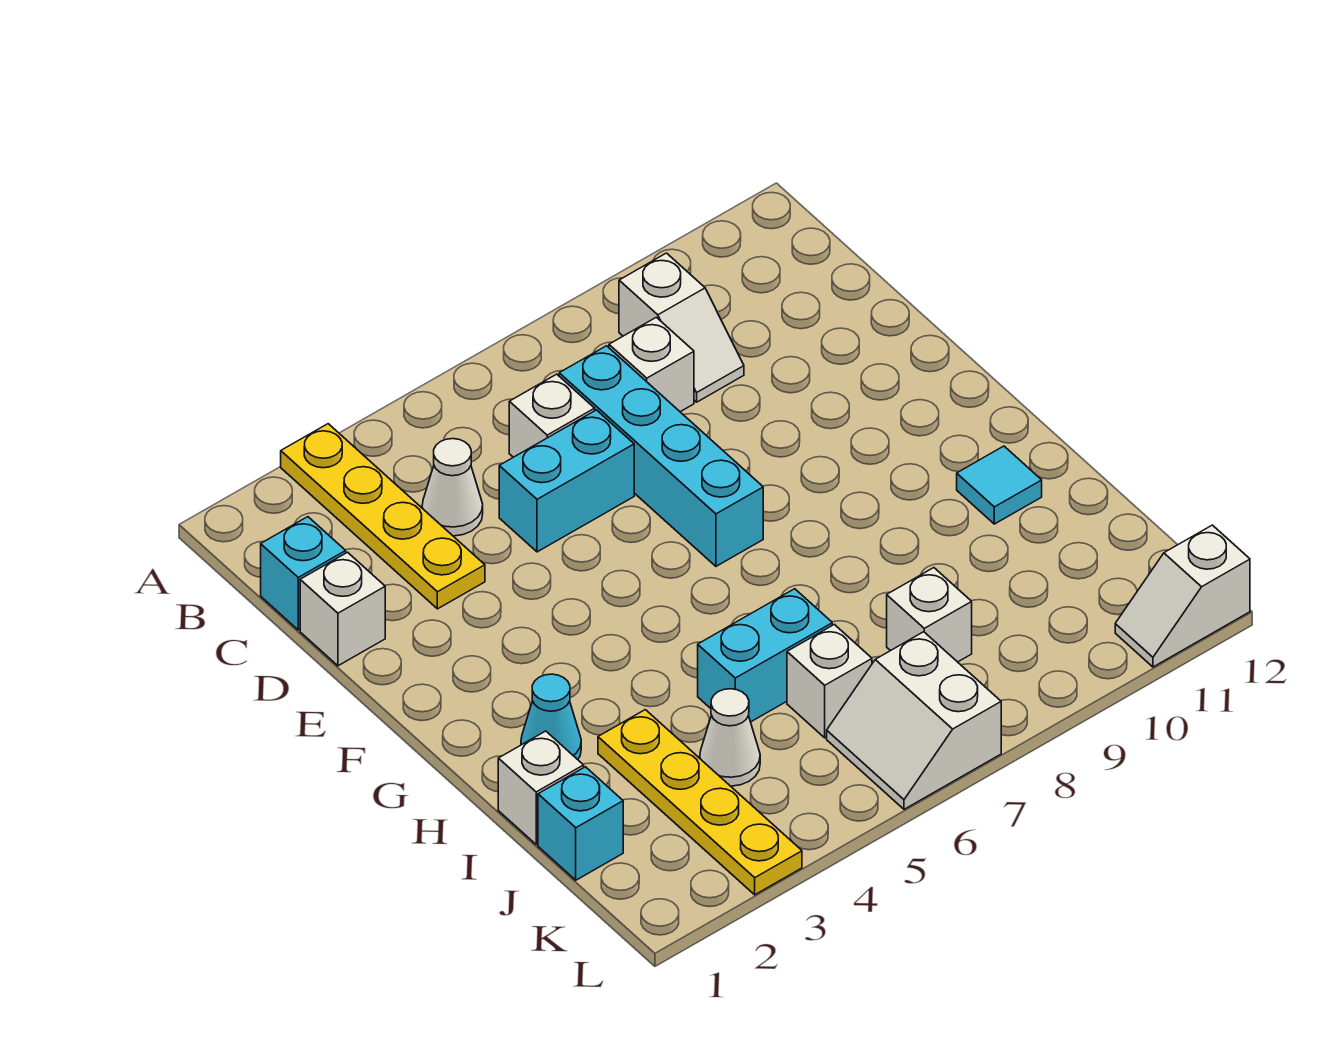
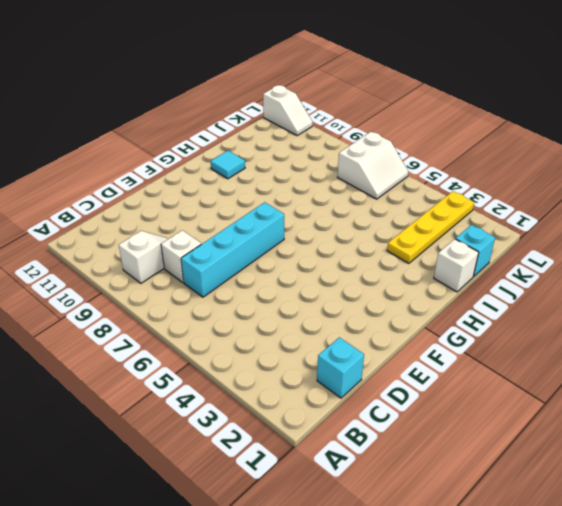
none -> yellow 1x4 plate [281,424,485,609]
none -> white 1x1 cone [422,439,483,536]
none -> white 1x1 brick [509,374,595,457]

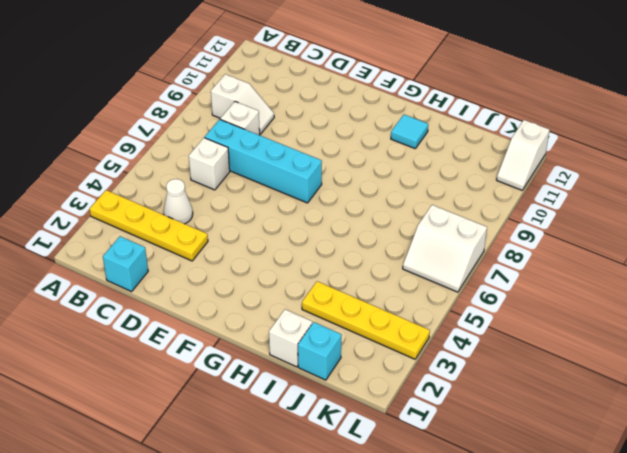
none -> white 1x1 brick [300,552,385,666]
none -> cyan 1x2 brick [499,410,634,552]
none -> cyan 1x1 cone [521,674,581,760]

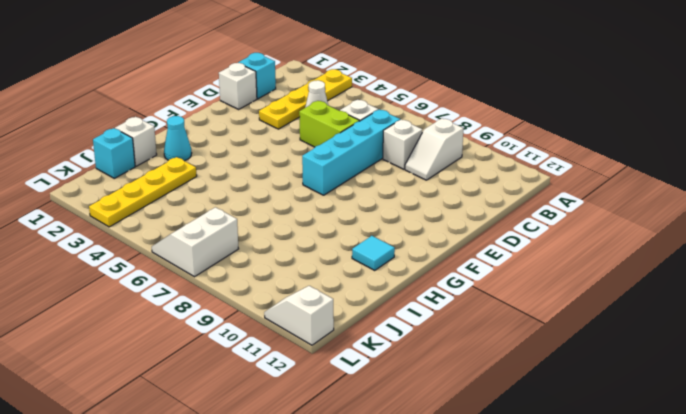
lime 1x2 brick [299,101,359,147] -> cyan 1x2 brick [499,410,634,552]
none -> cyan 1x2 brick [698,589,832,722]
none -> white 1x1 cone [700,689,760,786]
none -> white 1x1 brick [787,624,872,738]

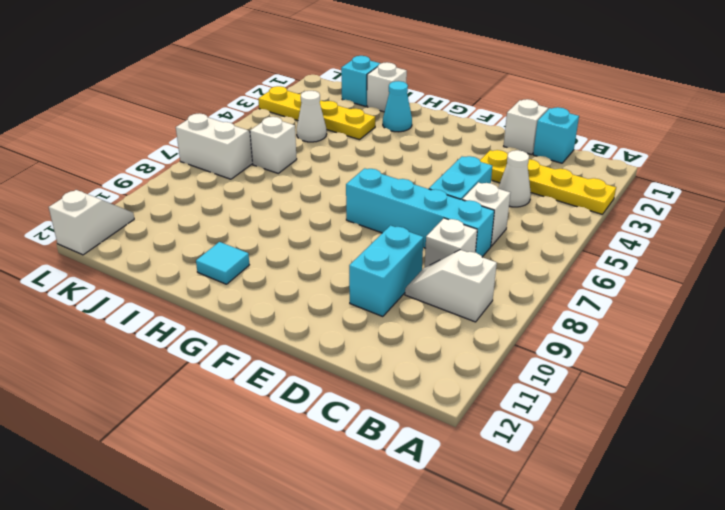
cyan 1x2 brick [349,225,423,317] -> cyan 1x2 brick moved to [698,589,832,722]
none -> white 1x1 brick [887,568,972,662]

